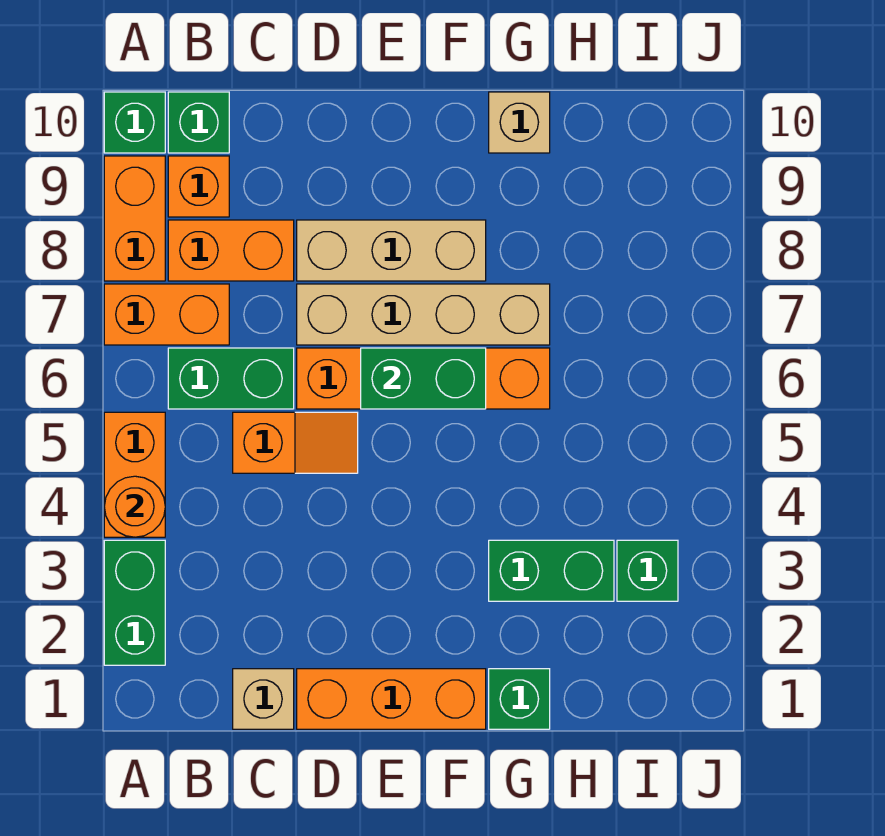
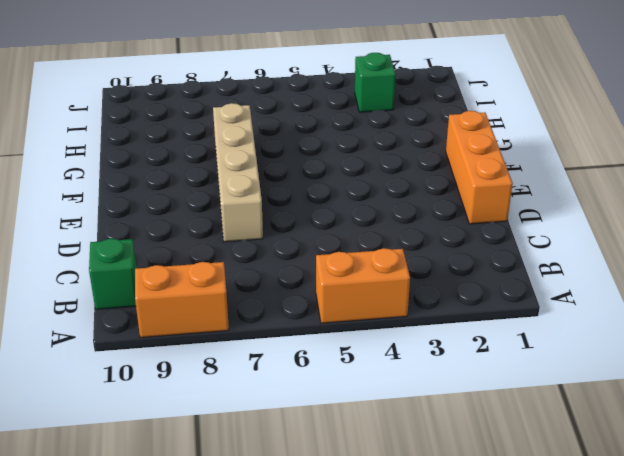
none -> green 1x2 brick [104,540,165,665]
none -> orange 1x2 brick [104,284,229,345]
none -> green 1x1 brick [104,92,165,153]

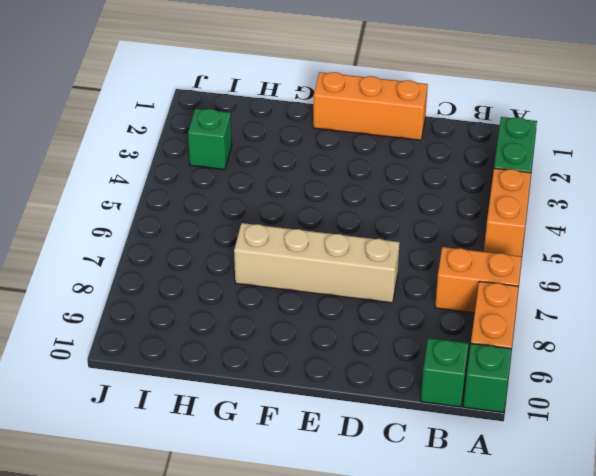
none -> green 1x2 brick [168,348,294,409]
none -> orange 1x2 brick [168,220,294,281]
none -> orange 1x1 brick [168,156,229,217]

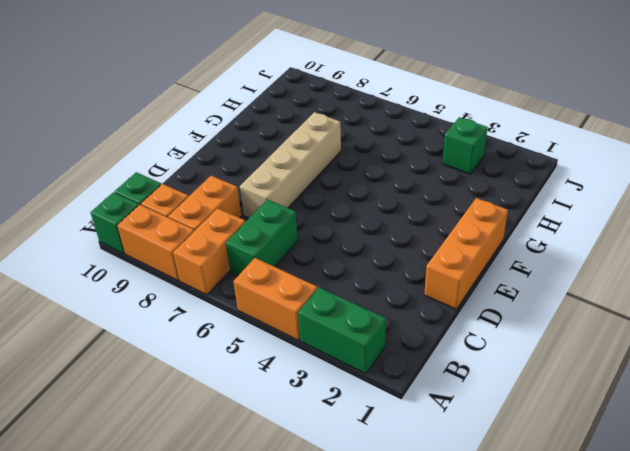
none -> tan 1x1 brick [233,669,294,729]
none -> orange 1x2 slope [233,412,358,473]
none -> orange 1x4 brick [297,348,550,409]

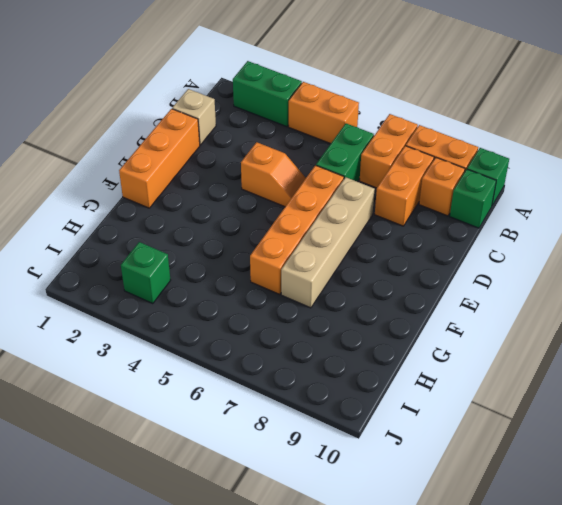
orange 1x2 slope [241,142,306,207] -> orange 1x2 slope turned to [233,412,358,473]
none -> tan 1x3 brick [297,220,486,281]
none -> green 1x1 brick [489,669,550,729]
none -> green 1x2 brick [489,540,614,601]

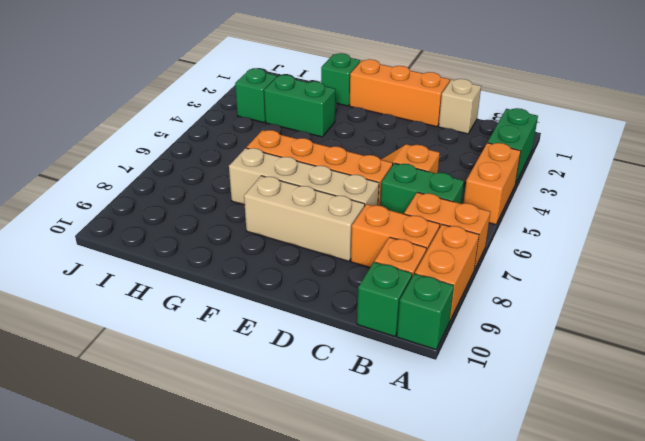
none -> tan 1x1 brick [489,92,550,153]
none -> orange 1x1 round brick [104,476,165,537]
none -> green 1x2 brick [361,348,486,409]

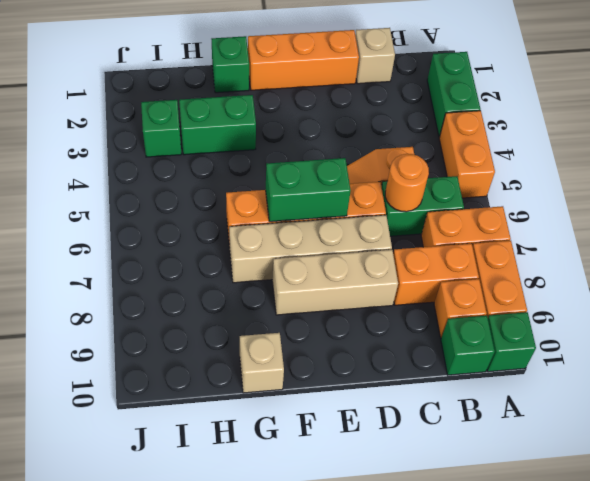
orange 1x1 round brick [385,154,429,212] -> orange 1x1 round brick moved to [104,476,165,537]

